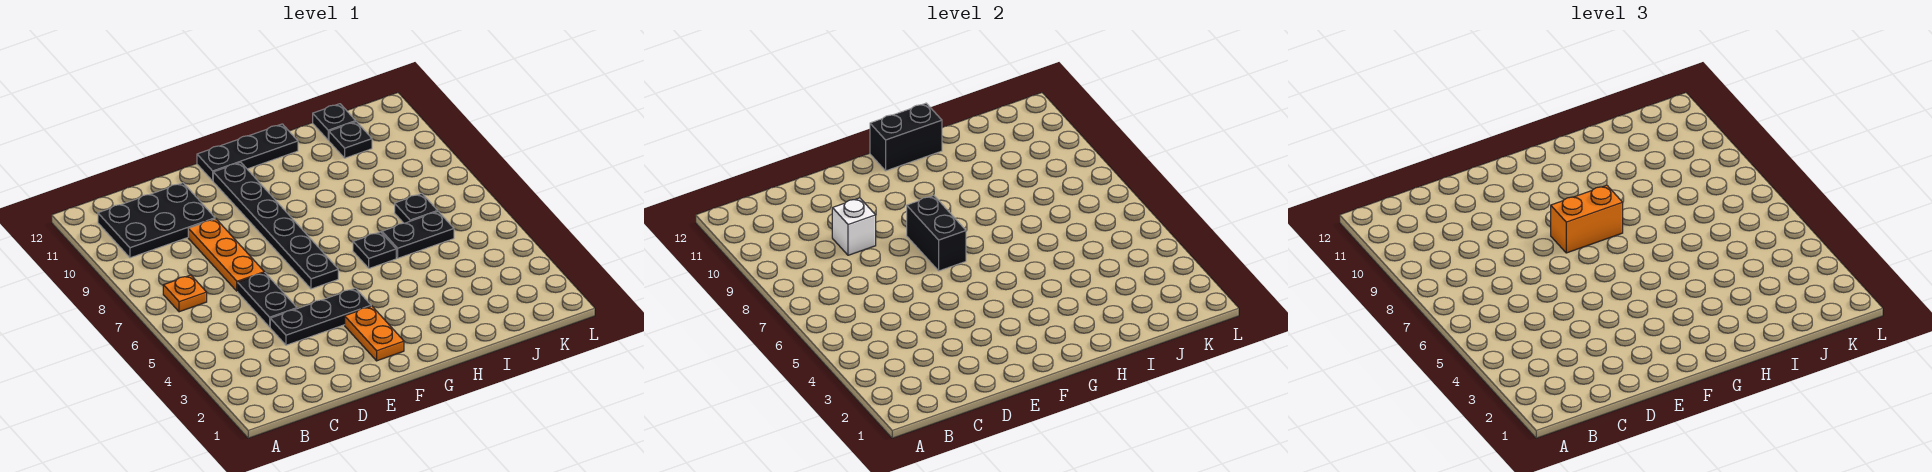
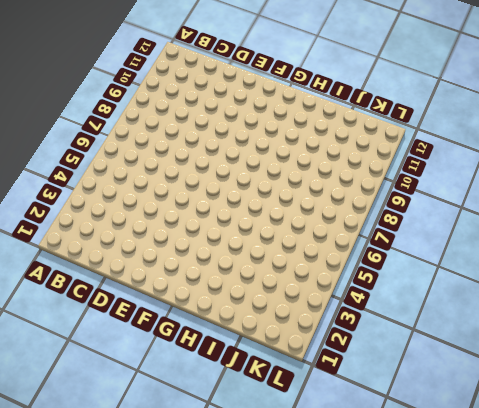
none -> orange 1x1 plate [163,275,207,312]
none -> black 2x3 plate [98,183,215,258]
none -> black 1x3 plate [270,288,371,345]

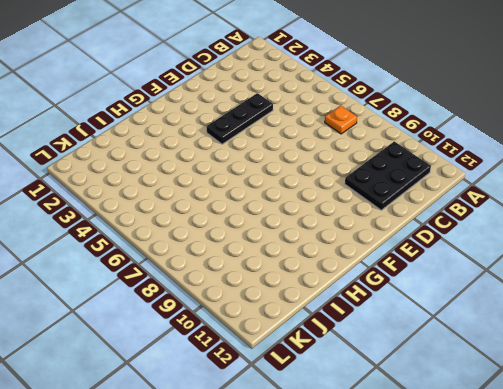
none -> black 1x2 plate [238,273,297,327]
none -> orange 1x3 plate [188,219,264,291]
none -> orange 1x2 plate [345,306,404,361]

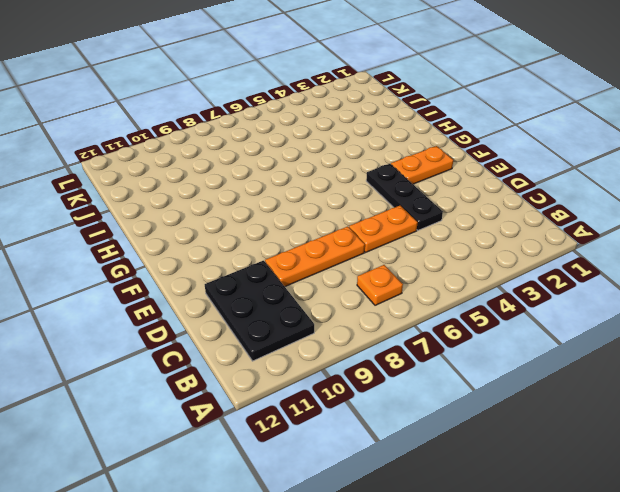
orange 1x2 plate [349,206,418,252] -> black 1x2 plate [238,273,297,327]
none -> black 1x6 plate [213,162,338,289]
none -> black 1x3 plate [197,124,298,181]
none -> black 1x1 plate [353,232,396,268]

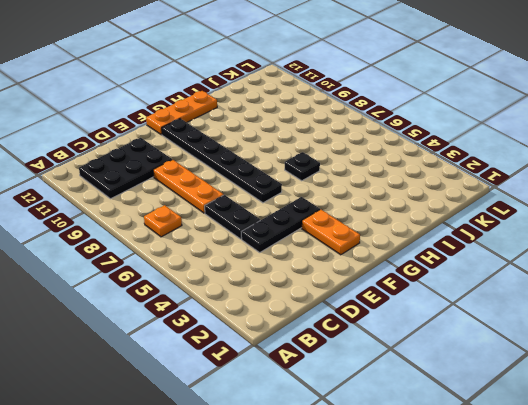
orange 1x3 plate [146,91,217,135] -> black 1x3 plate [197,124,298,181]
none -> black 1x2 plate [382,211,454,258]
none -> black 1x1 plate [395,194,438,223]
none -> black 1x1 plate [329,122,372,158]

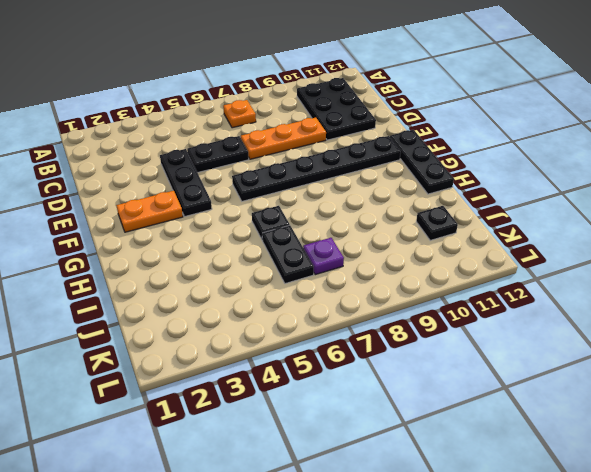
purple 1x1 plate [303,238,344,275] -> black 1x1 plate [395,194,438,223]
none -> black 1x1 plate [313,104,356,140]
none -> white 1x1 brick [832,198,876,255]
none -> black 1x2 brick [907,196,966,271]

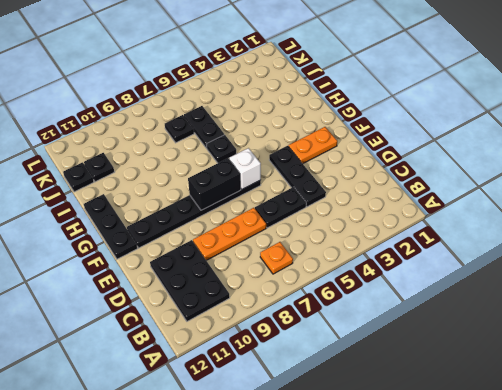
white 1x1 brick [229,148,261,189] -> white 1x1 brick moved to [832,198,876,255]
none -> black 1x2 brick [870,103,942,171]
none -> orange 1x2 brick [1551,185,1623,253]

